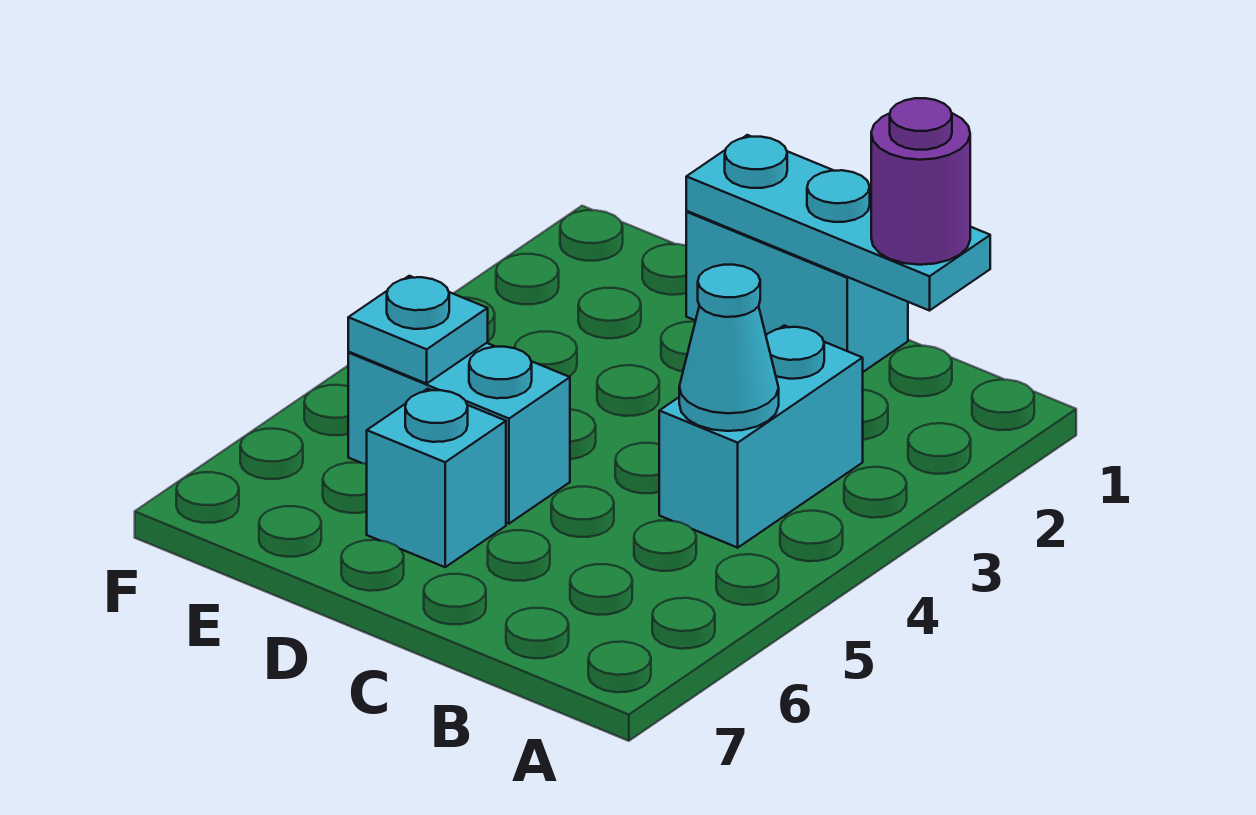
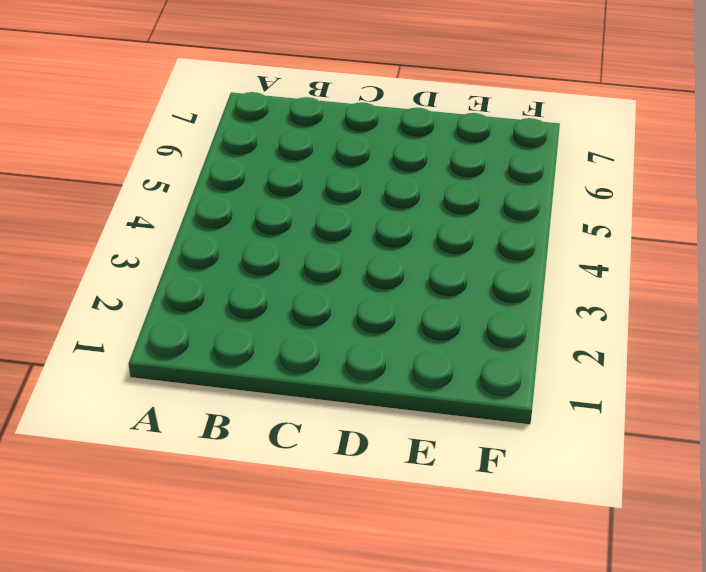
none -> cyan 1x2 brick [659,325,863,548]
none -> cyan 1x2 brick [686,211,908,372]

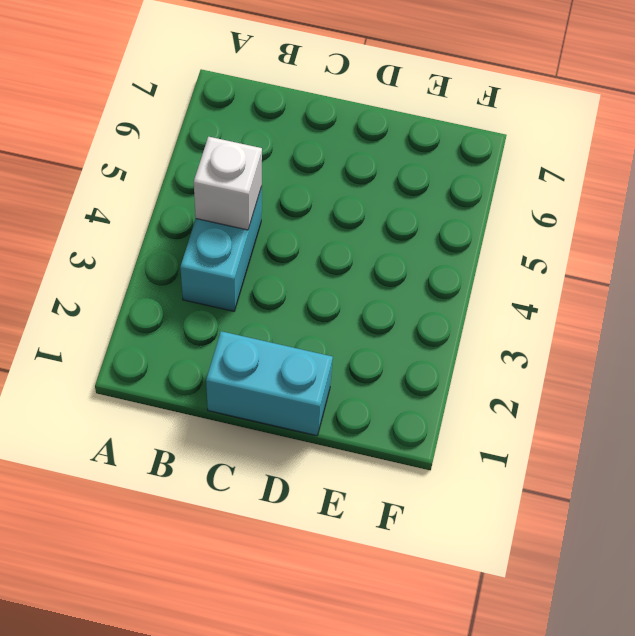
white 1x1 brick [194,137,262,230] -> cyan 1x1 cone [679,265,779,431]
none -> cyan 1x2 brick [348,343,570,524]
none -> cyan 1x1 brick [367,389,506,567]

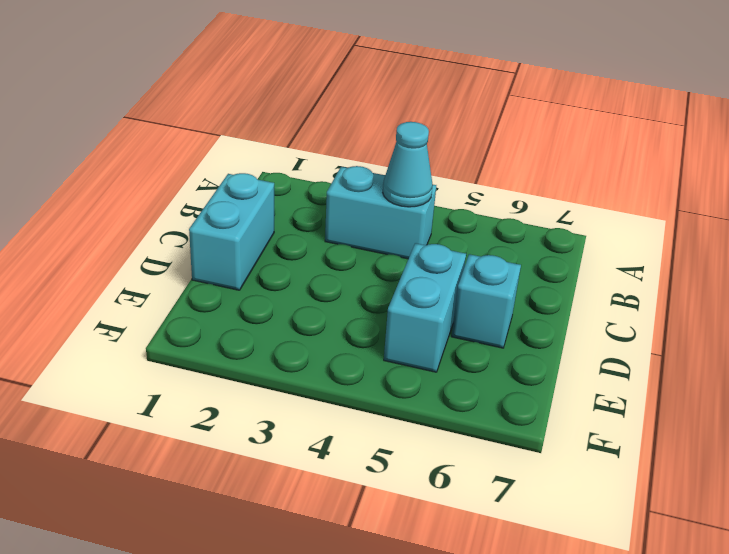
none -> cyan 1x3 plate [686,135,990,311]
none -> cyan 1x1 plate [348,276,488,384]

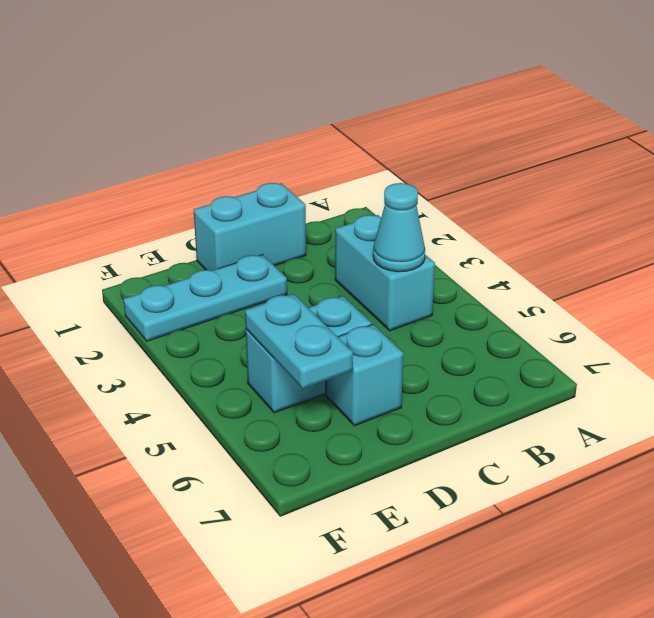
cyan 1x3 plate [124,255,287,341] -> cyan 1x3 plate moved to [686,135,990,311]
cyan 1x2 plate [245,294,353,389] -> cyan 1x1 plate [348,276,488,384]
none -> purple 1x1 round brick [871,98,970,265]

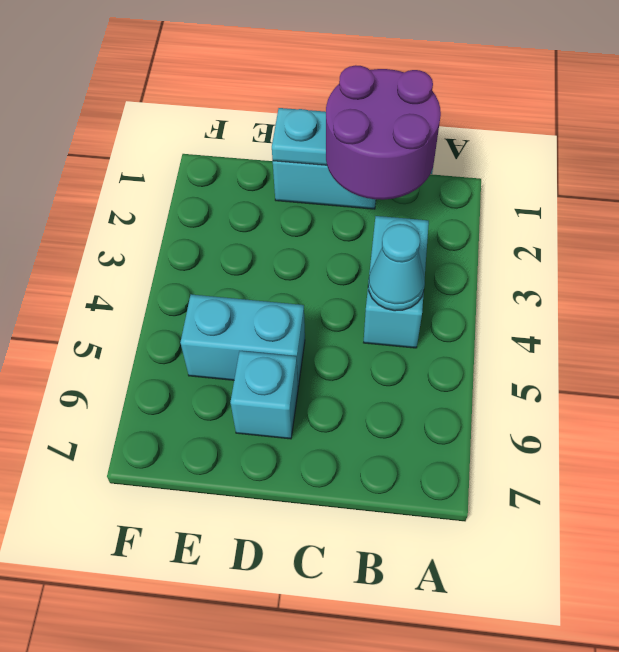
purple 2x2 round brick [326,65,441,200] -> purple 1x1 round brick [871,98,970,265]
none -> cyan 1x1 plate [348,276,488,384]

